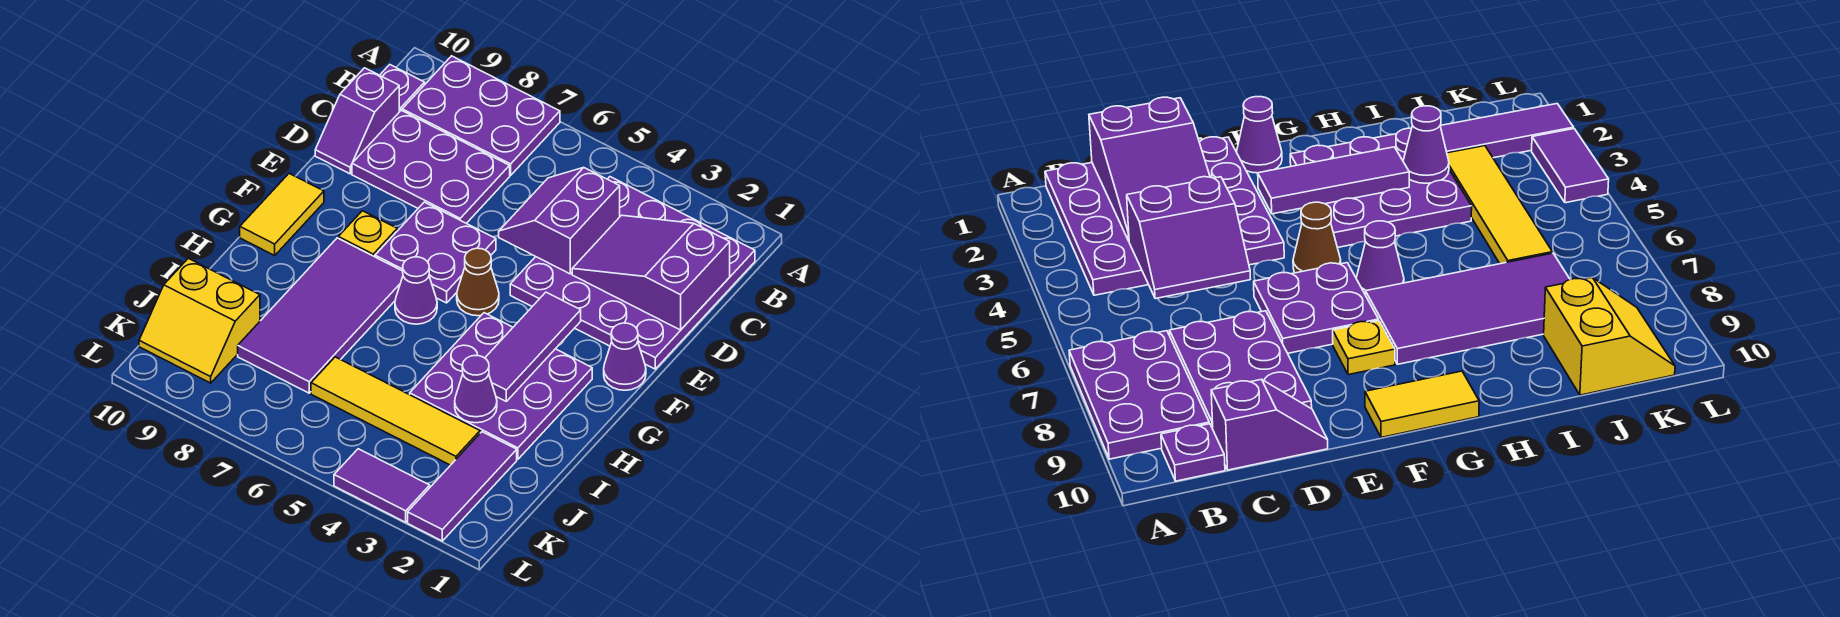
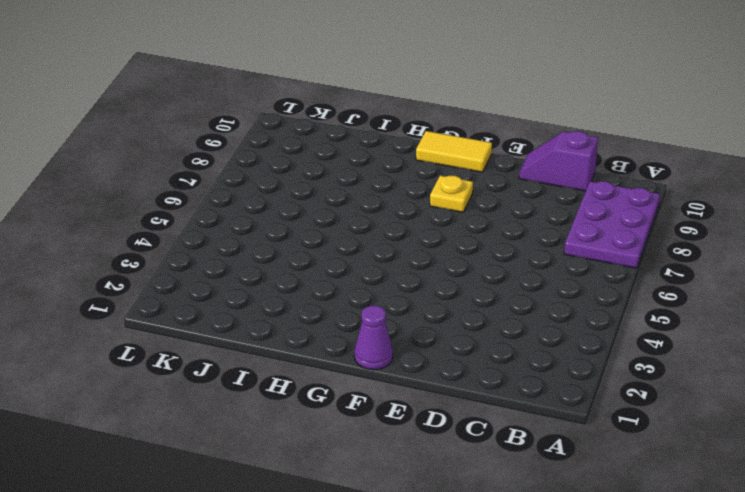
none -> purple 4x4 plate [510,177,755,369]
none -> purple 1x1 plate [380,65,425,112]
none -> purple 2x3 plate [352,110,510,223]

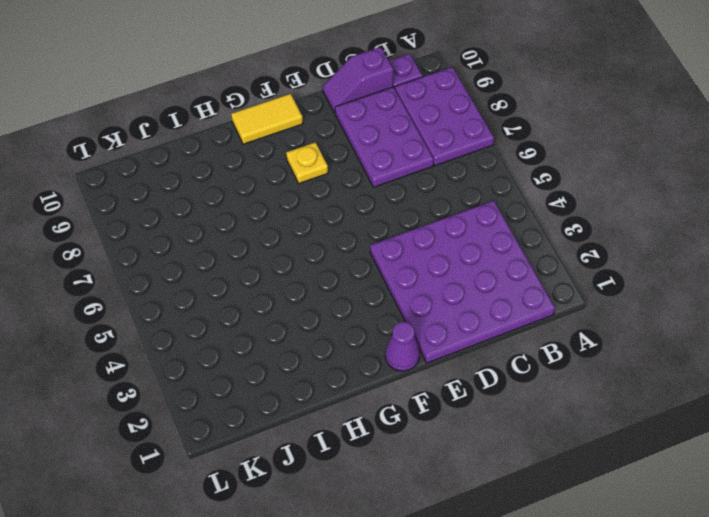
none -> purple 2x2 plate [375,202,496,303]
none -> brown 1x1 cone [457,248,499,316]
none -> purple 3x3 plate [410,313,592,459]

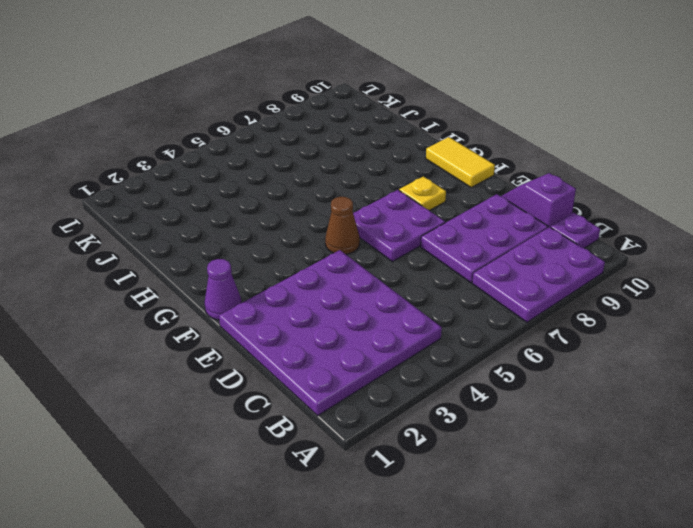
none -> purple 3x3 plate [410,313,592,459]
none -> purple 1x1 cone [395,257,437,324]
none -> purple 2x4 tile [238,238,403,393]

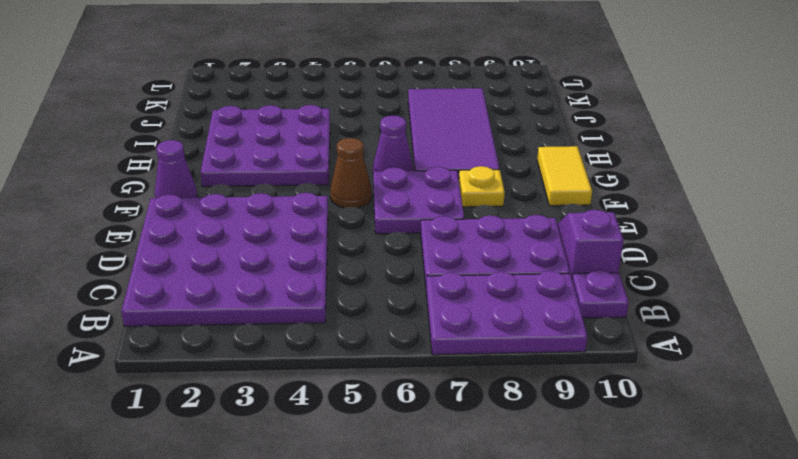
none -> purple 1x3 tile [408,432,517,541]
none -> yellow 1x4 tile [311,357,480,465]
none -> yellow 2x2 slope [139,258,260,383]

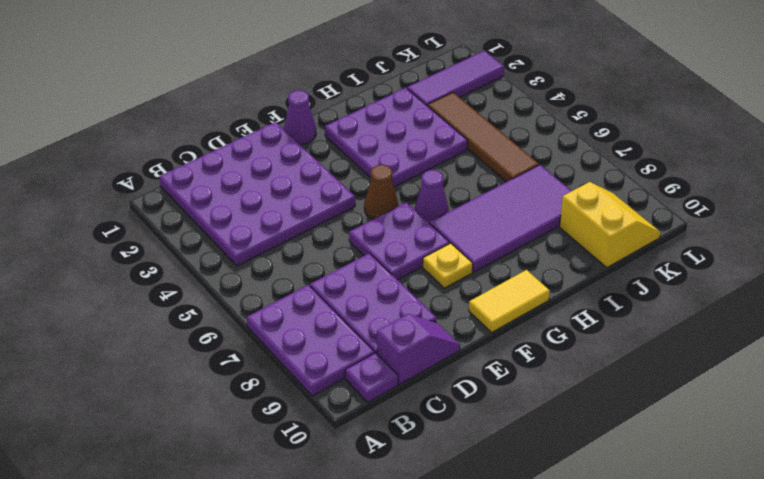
brown 1x4 tile [428,92,539,182] -> yellow 1x4 tile [311,357,480,465]
none -> purple 1x2 tile [334,449,430,522]
none -> purple 2x3 slope [572,215,730,330]
none -> purple 2x2 slope [499,168,620,274]

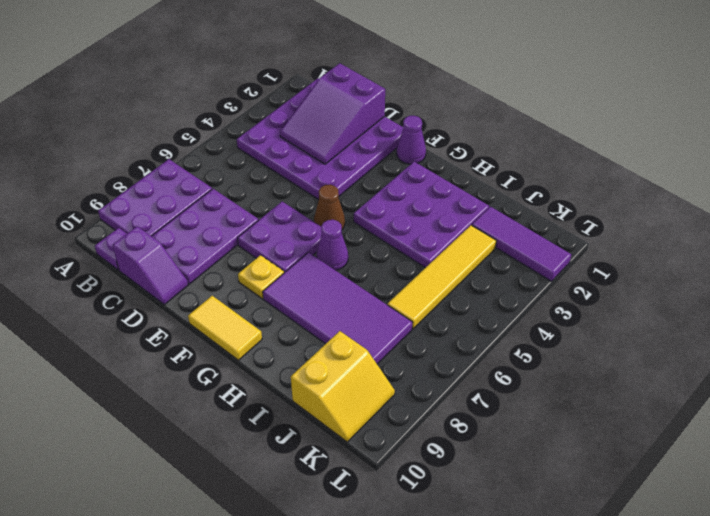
none -> purple 1x2 tile [334,449,430,522]
none -> purple 2x2 slope [499,168,620,274]
none -> purple 1x3 tile [485,292,581,401]

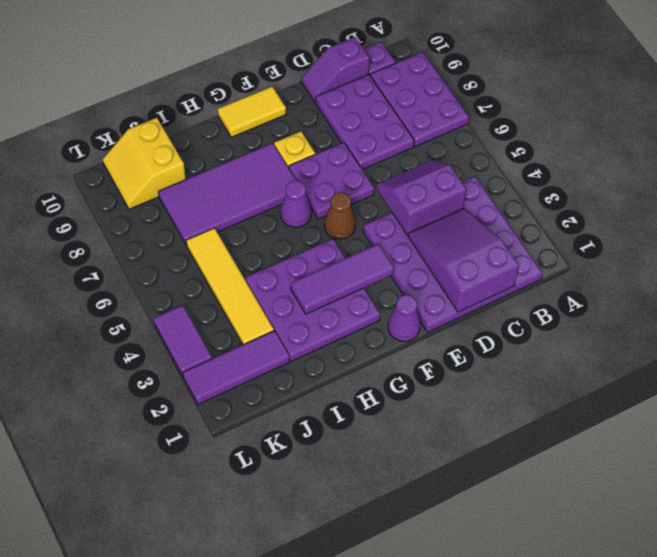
none -> purple 1x1 cone [455,355,497,423]

